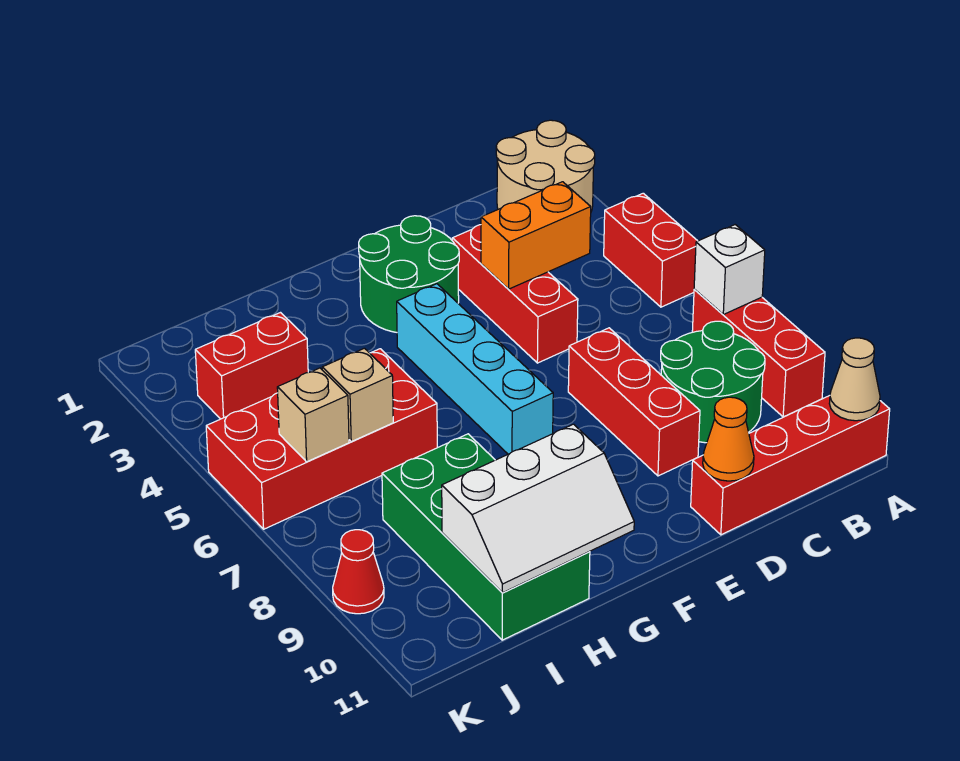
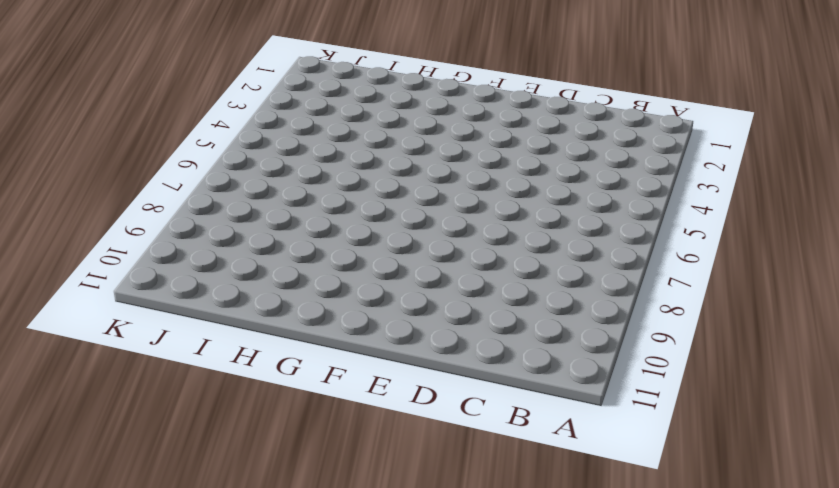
none -> tan 2x2 round brick [496,120,595,211]
none -> red 1x2 brick [604,193,697,307]
none -> red 1x3 brick [692,290,825,417]

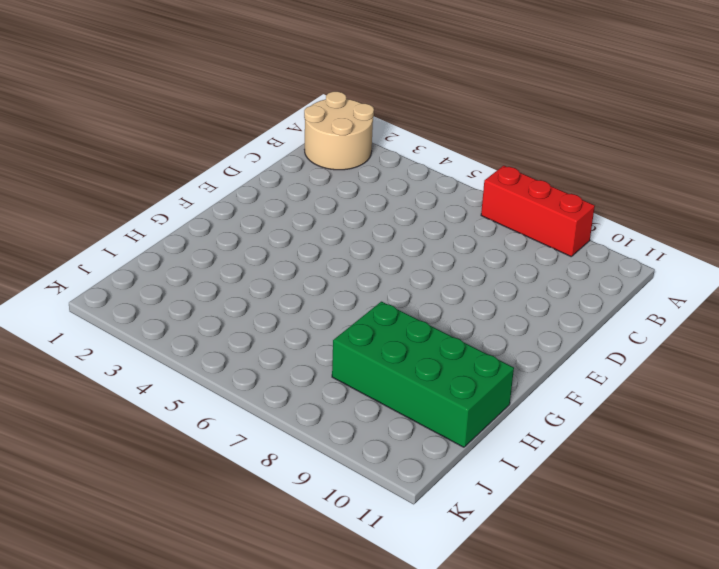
none -> red 1x2 brick [604,193,697,307]
none -> red 1x4 brick [691,396,890,535]
none -> green 2x2 round brick [661,321,765,443]

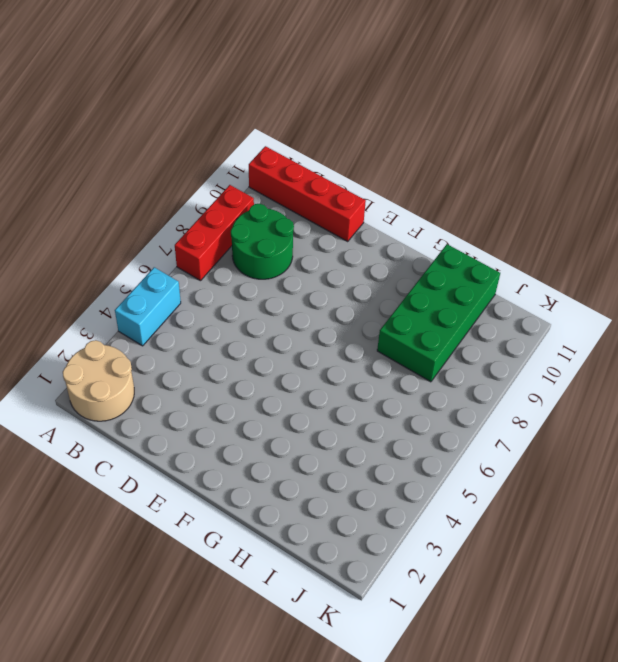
cyan 1x2 brick [115,267,181,346] -> red 1x2 brick [604,193,697,307]
none -> red 1x3 brick [452,225,578,363]
none -> red 1x3 brick [568,328,700,476]
none -> green 2x2 round brick [359,216,459,332]

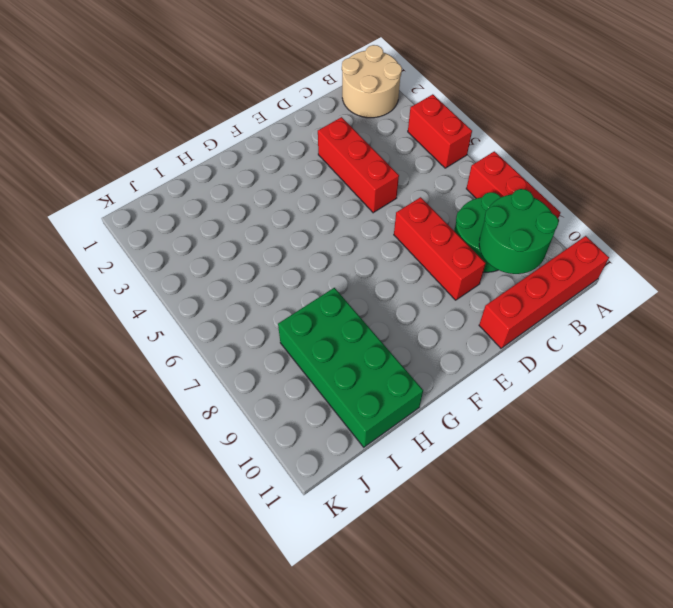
green 2x2 round brick [479,189,558,274] -> green 2x2 round brick moved to [359,216,459,332]
none -> cyan 1x4 brick [397,284,553,454]
none -> red 2x4 brick [206,349,437,529]
none -> red 1x2 brick [195,313,308,419]

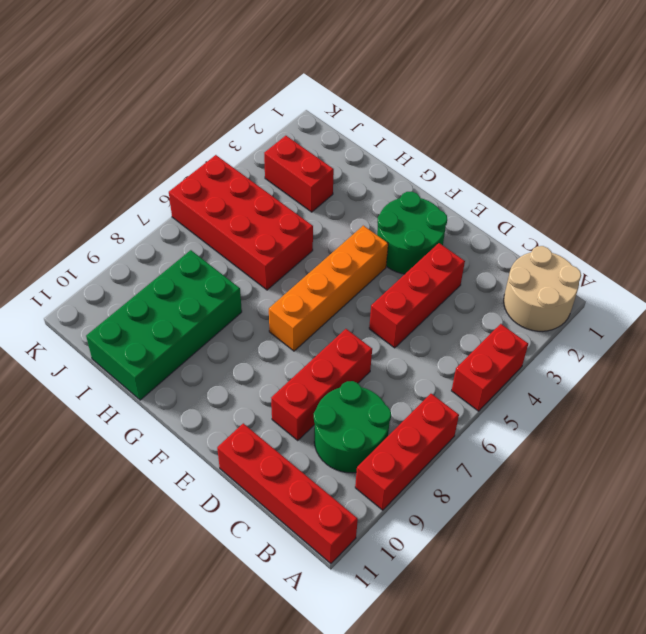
orange 1x4 brick [269,226,388,351] -> cyan 1x4 brick [397,284,553,454]
none -> red 1x1 cone [333,530,384,614]
none -> white 1x1 brick [694,225,765,315]
none -> tan 1x1 cone [829,338,880,421]

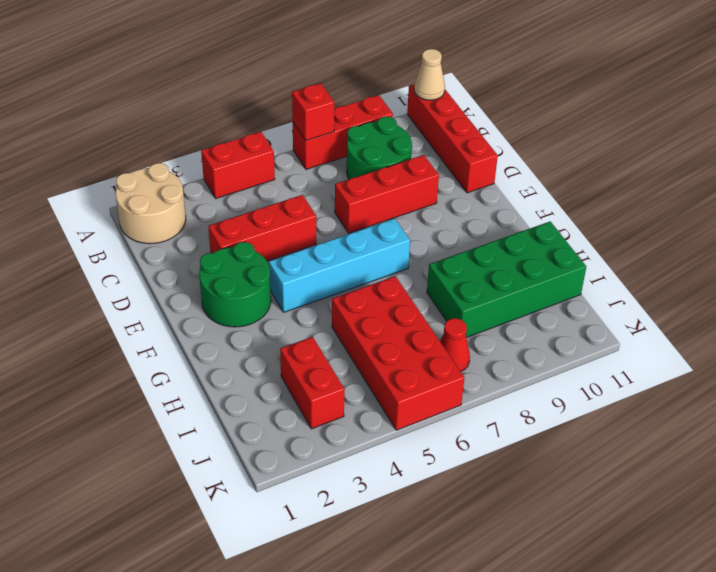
red 1x1 brick [292,83,334,141] -> white 1x1 brick [694,225,765,315]
red 1x1 cone [440,318,470,372] -> red 1x1 cone moved to [333,530,384,614]
none -> orange 1x2 brick [481,182,591,289]
none -> orange 1x1 cone [703,397,754,481]
none -> white 2x3 slope [442,424,634,593]

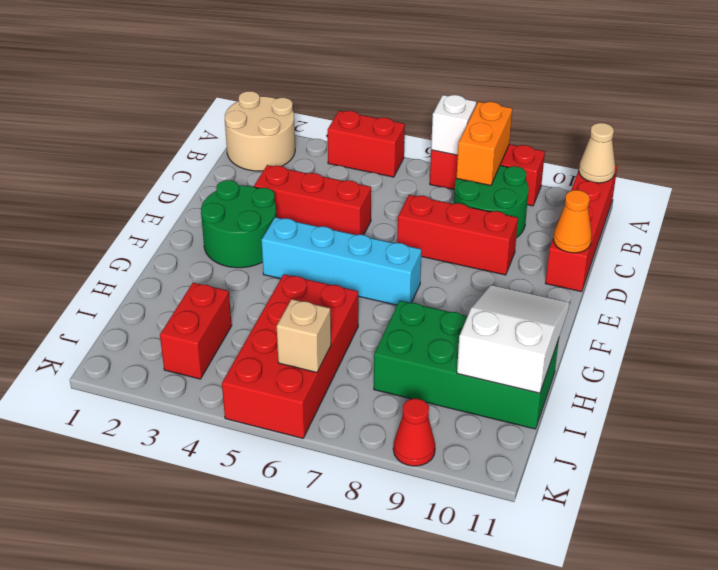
orange 1x2 brick [456,102,512,185] -> orange 1x2 brick moved to [481,182,591,289]
white 2x3 slope [457,285,569,393] -> white 2x3 slope turned to [442,424,634,593]
none -> tan 1x1 brick [322,348,393,442]

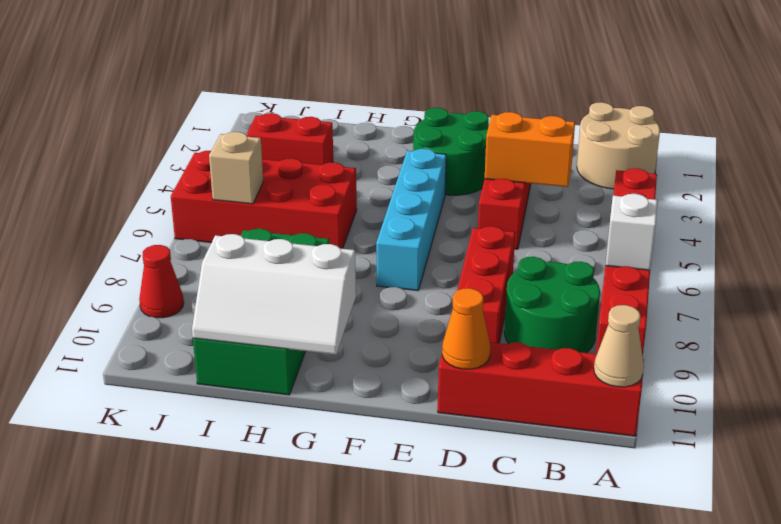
none -> tan 1x1 brick [322,348,393,442]

